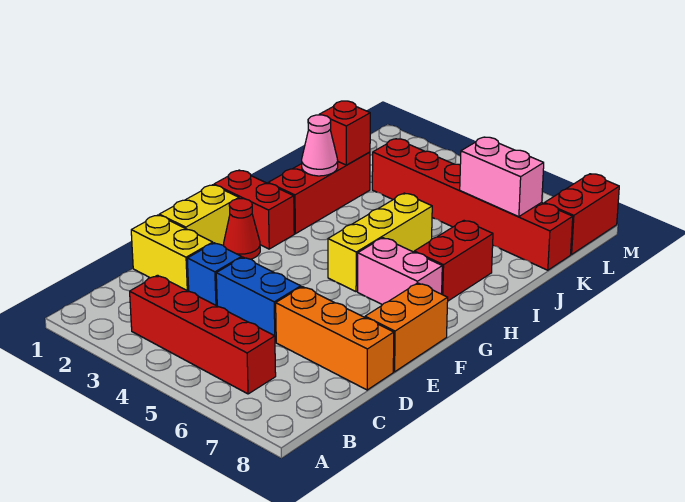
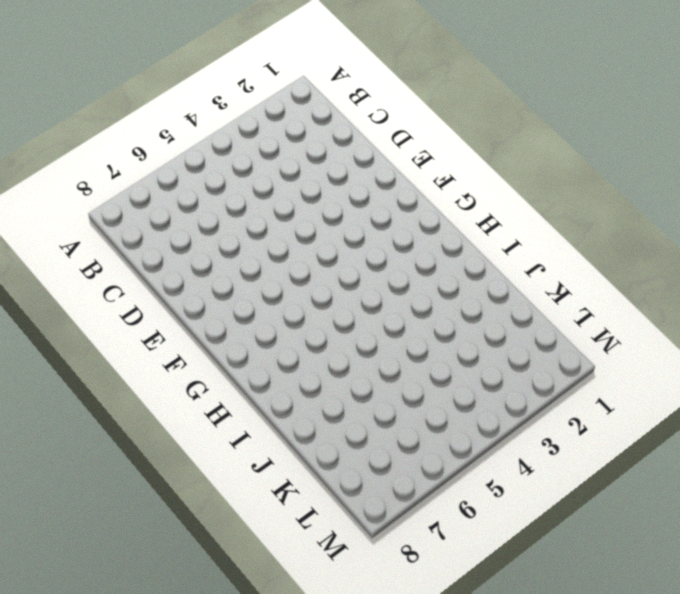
none -> red 1x4 brick [130,275,276,394]
none -> yellow 1x2 brick [131,215,213,291]
none -> blue 1x1 brick [187,243,242,306]

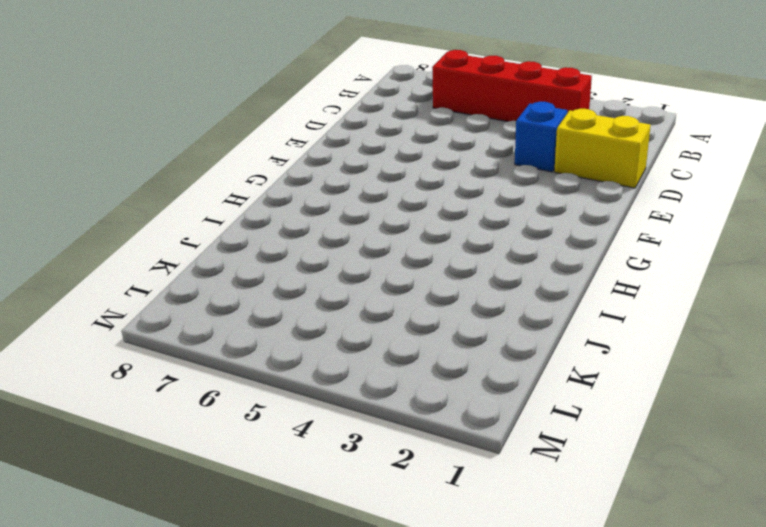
none -> blue 1x2 brick [216,257,301,342]
none -> orange 1x3 brick [276,287,394,390]
none -> yellow 1x2 brick [159,185,239,246]

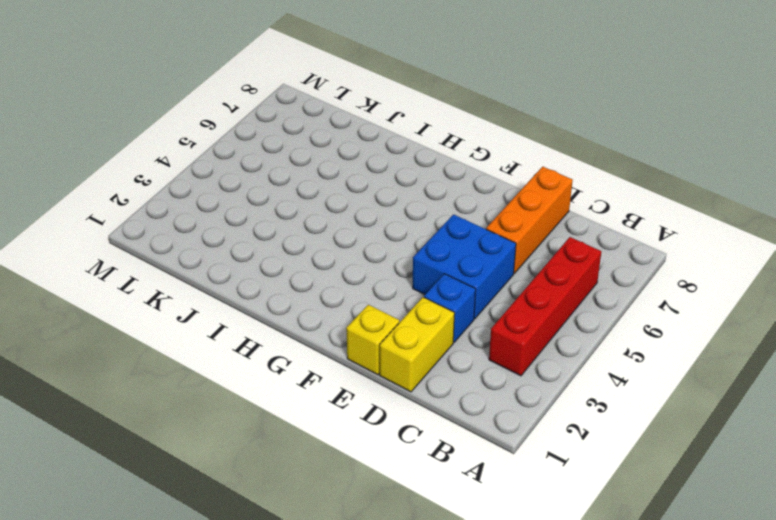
blue 2x2 brick [413,215,516,319] -> blue 1x2 brick [216,257,301,342]
yellow 1x1 brick [346,305,399,375] -> yellow 1x2 brick [159,185,239,246]
none -> orange 1x2 brick [365,283,448,372]
none -> red 1x1 cone [224,199,260,259]
none -> red 1x2 brick [214,170,294,249]

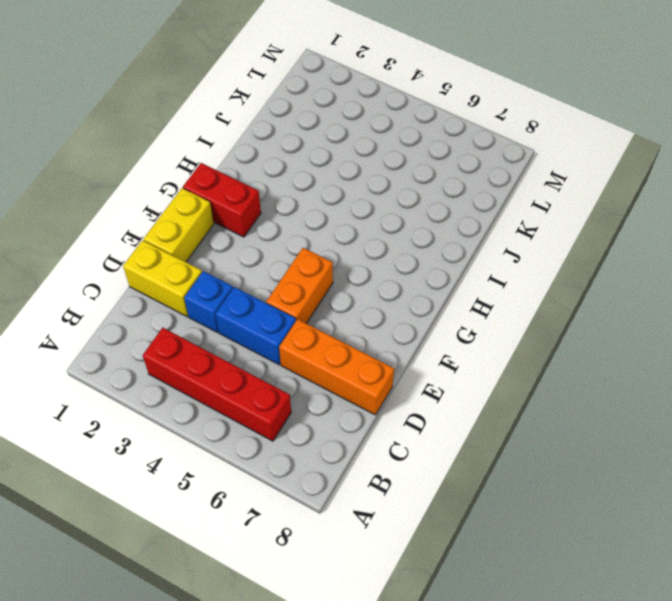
orange 1x2 brick [266,248,333,323] -> orange 1x2 brick moved to [365,283,448,372]
none -> red 1x1 cone [224,199,260,259]
none -> yellow 1x3 brick [328,193,432,292]
none -> pink 1x2 brick [358,238,442,305]

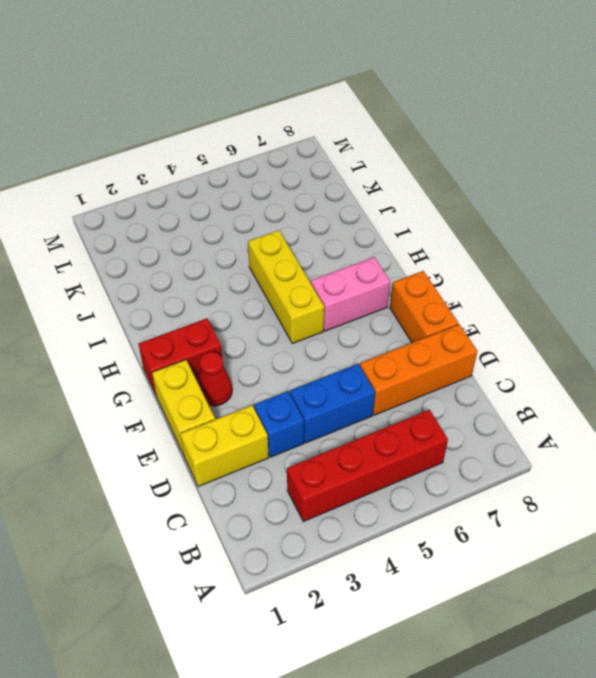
none -> red 1x3 brick [268,152,370,234]
none -> red 1x2 brick [414,221,493,301]
none -> red 1x6 brick [372,139,573,270]

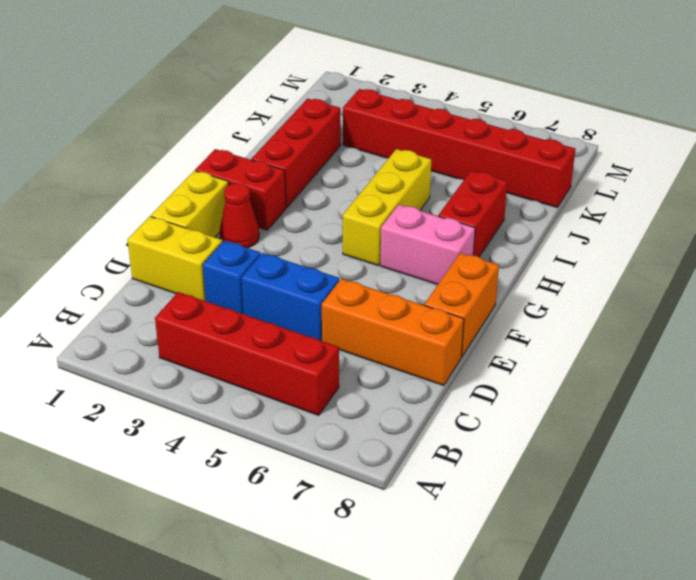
none -> red 1x2 brick [544,174,619,254]
none -> pink 1x1 cone [302,115,338,176]
none -> red 1x1 brick [319,101,370,165]

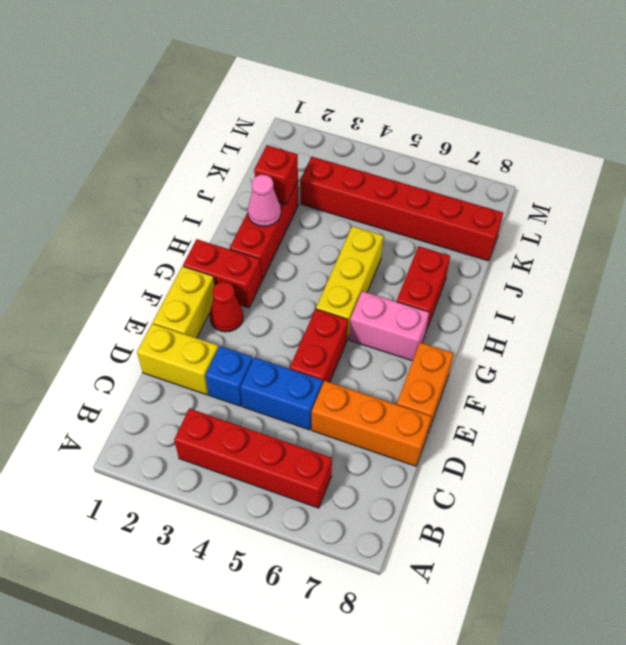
red 1x2 brick [290,309,348,382] -> red 1x2 brick moved to [544,174,619,254]
none -> pink 1x2 brick [460,137,544,217]

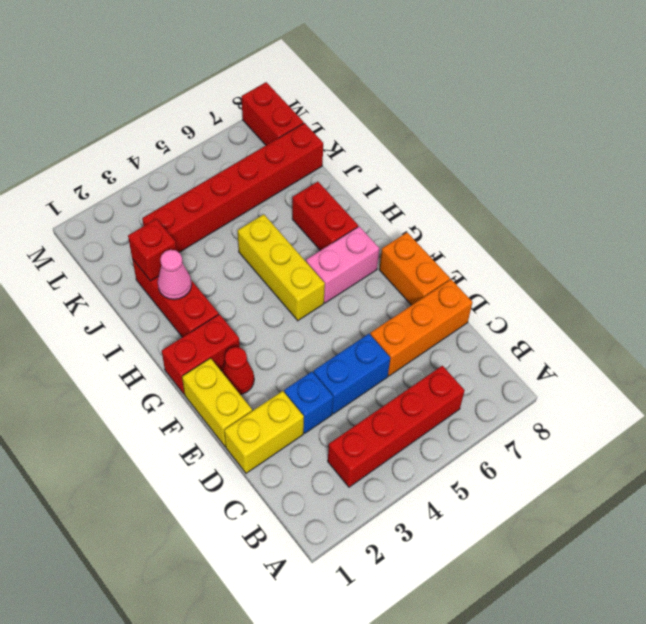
none -> pink 1x2 brick [460,137,544,217]

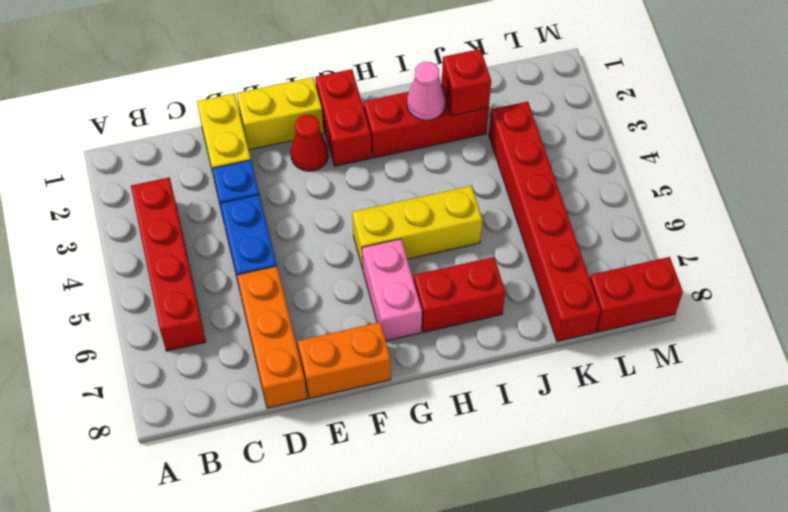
none -> pink 1x2 brick [460,137,544,217]

